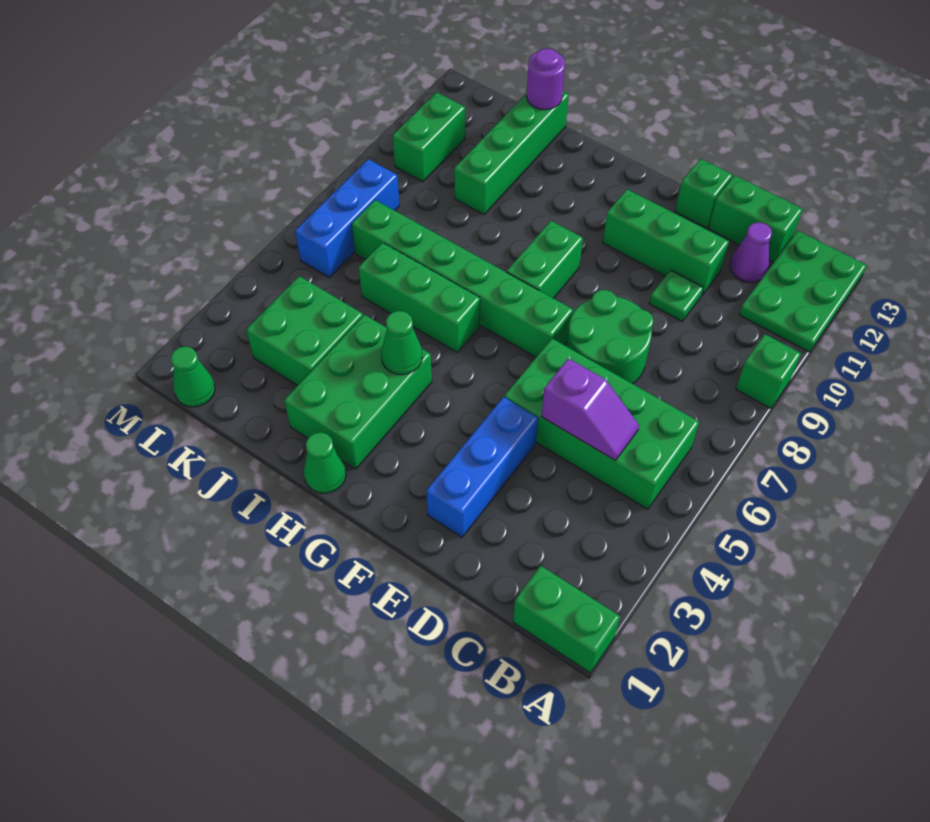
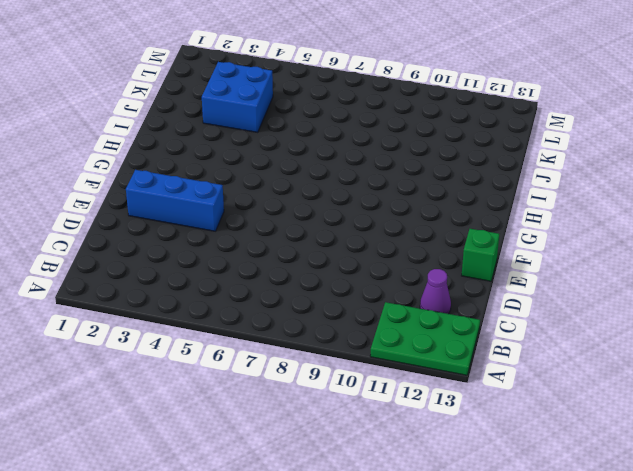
blue 2x2 brick [202,62,273,132] -> green 2x2 brick [246,276,363,386]
none -> green 1x2 brick [513,566,620,673]
none -> green 1x1 brick [736,334,801,409]
none -> green 2x4 brick [505,339,699,509]

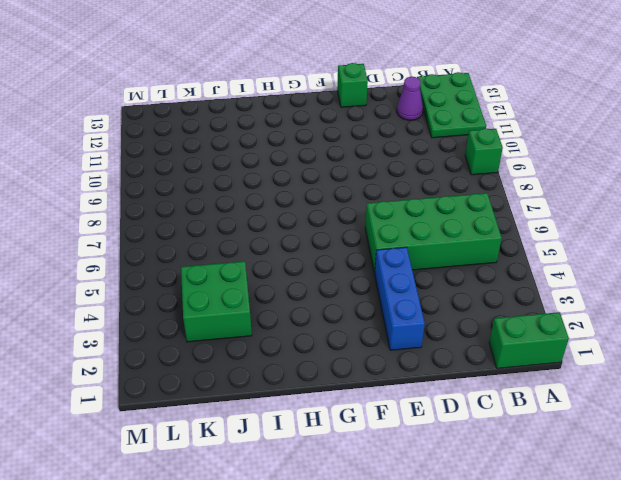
none -> green 1x2 brick [708,175,803,262]
none -> green 2x2 round brick [566,290,654,384]
none -> green 1x1 plate [649,270,704,321]

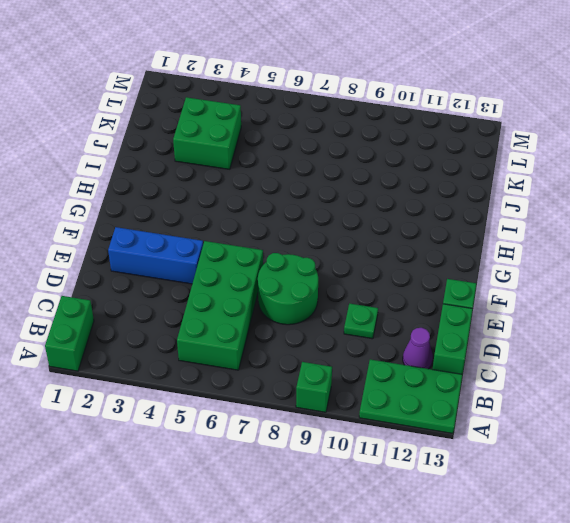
none -> green 1x3 brick [603,189,729,295]
none -> green 1x6 brick [352,200,573,357]
none -> green 1x2 brick [507,221,583,298]

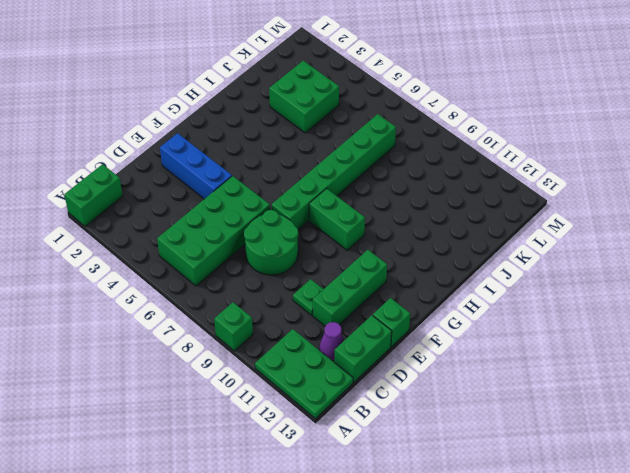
none -> green 1x1 cone [304,432,346,493]
none -> green 2x3 brick [284,315,432,469]
none -> green 1x3 brick [358,243,480,352]

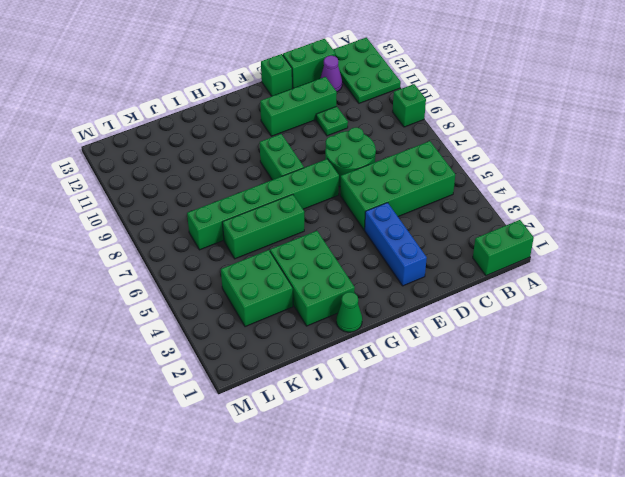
none -> green 1x4 brick [454,92,569,215]
none -> green 1x1 cone [171,346,215,407]
none -> blue 1x3 brick [295,159,399,277]

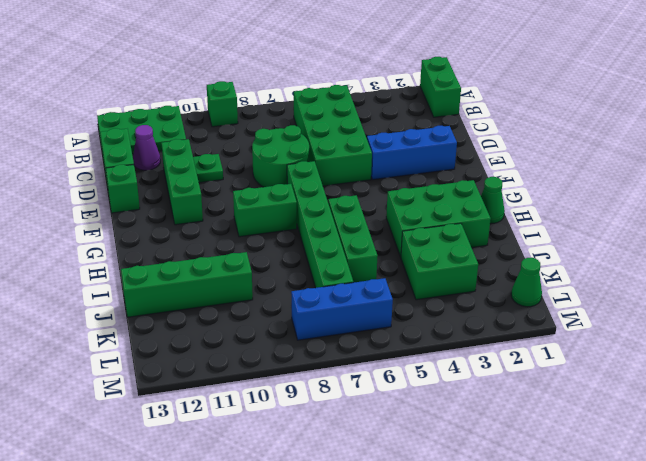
none -> green 1x2 brick [393,92,465,182]
none -> purple 1x2 slope [541,358,639,460]
none -> green 1x1 cone [381,311,422,375]

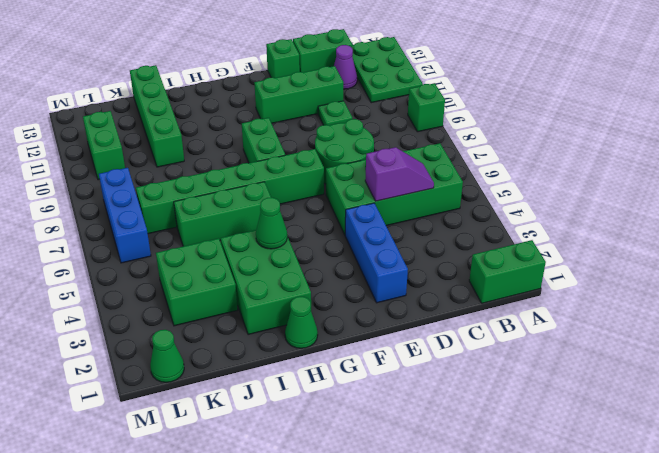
none -> purple 1x1 round brick [527,48,565,110]

